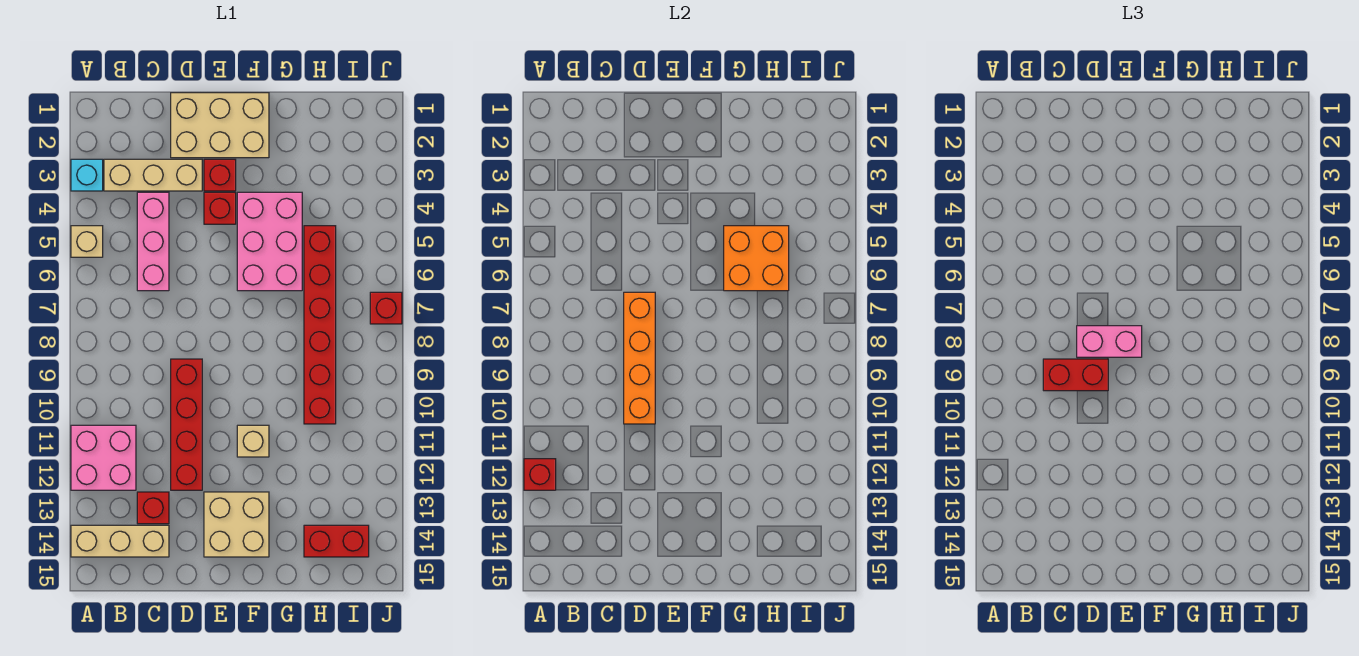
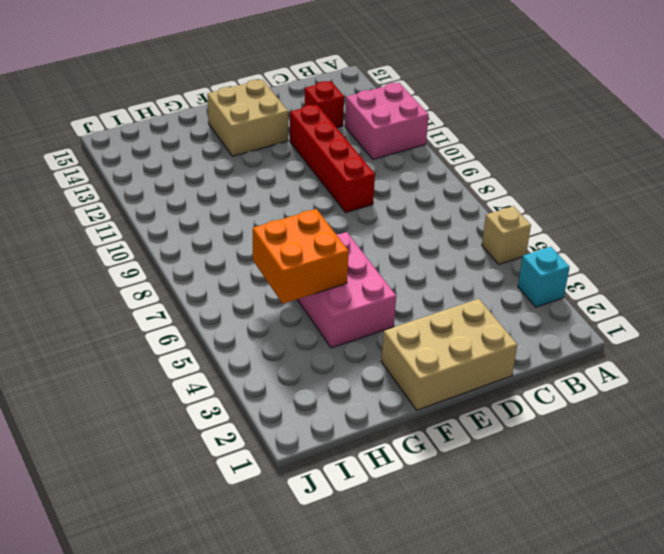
none -> tan 1x3 brick [71,525,169,557]
none -> tan 1x3 brick [104,159,202,191]
none -> pink 1x3 brick [137,192,169,291]

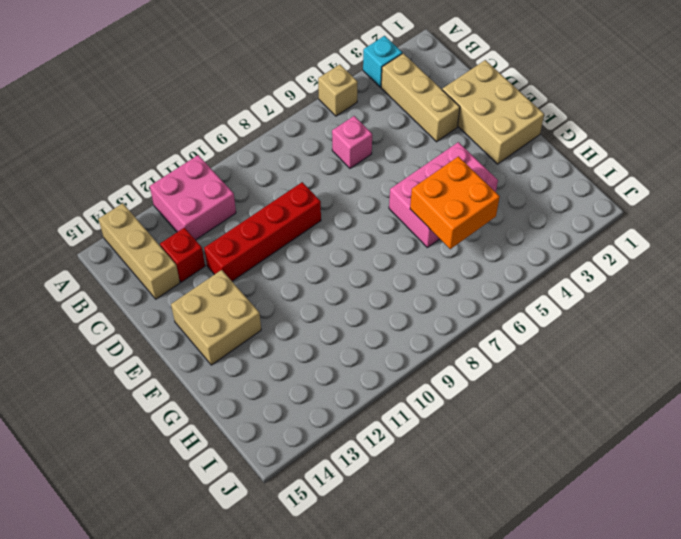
pink 1x1 brick [332,116,372,168] -> pink 1x3 brick [137,192,169,291]
none -> red 1x1 brick [204,159,236,191]
none -> red 1x1 brick [204,192,236,224]
none -> tan 1x1 brick [237,425,269,457]

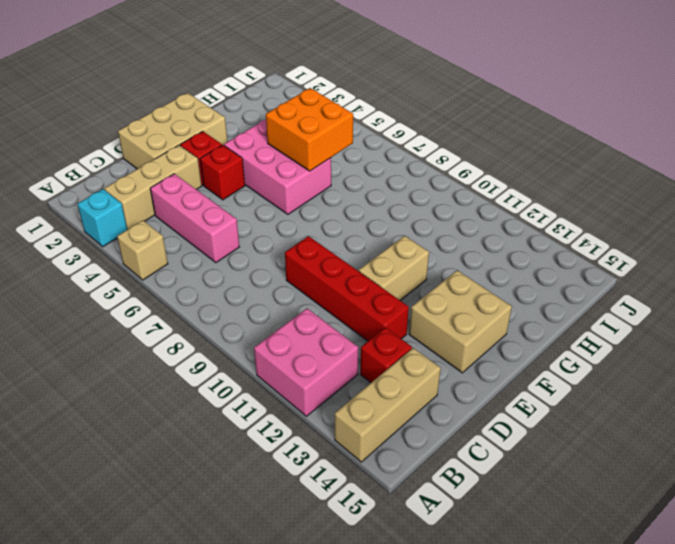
tan 1x2 brick [359,236,429,300] -> tan 1x1 brick [237,425,269,457]
none -> red 1x6 brick [304,226,336,424]
none -> red 1x2 brick [304,525,369,557]
none -> red 1x1 brick [370,292,402,324]

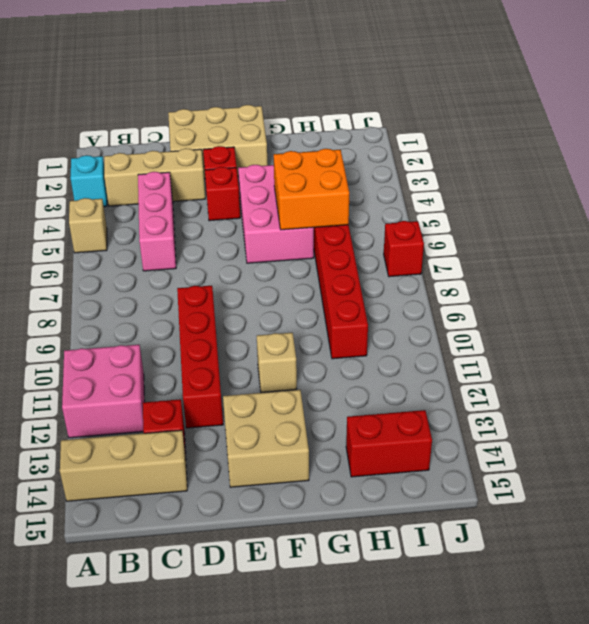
none -> red 1x1 brick [524,459,556,490]
none -> orange 1x4 brick [624,292,655,424]
none -> red 1x2 brick [1043,359,1108,391]

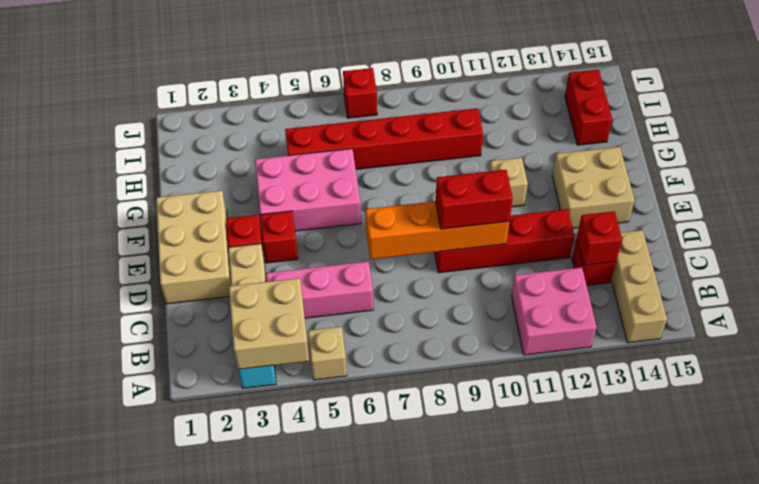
tan 2x2 brick [229,278,309,370] -> none
red 1x1 brick [577,211,622,265] -> red 1x1 brick moved to [524,459,556,490]
red 1x2 brick [436,170,513,229] -> red 1x2 brick turned to [1043,359,1108,391]
none -> orange 2x2 brick [724,226,789,291]
none -> pink 1x2 brick [1077,326,1142,357]

